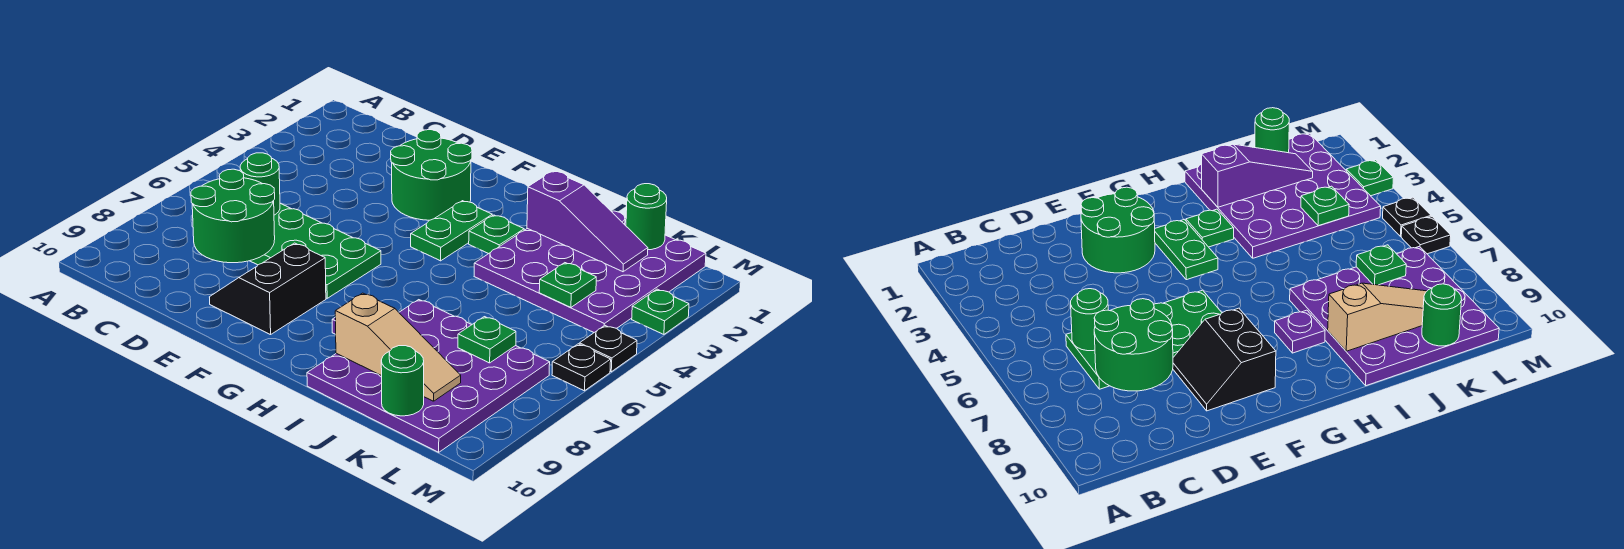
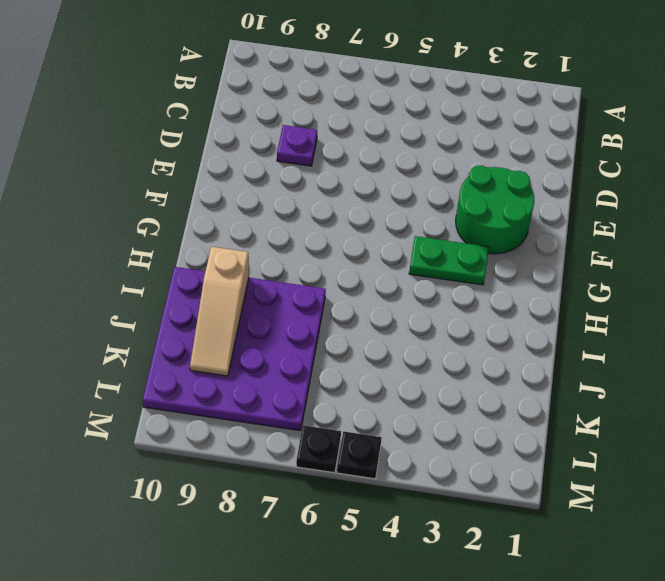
purple 1x1 plate [277,125,317,166] -> purple 1x1 plate moved to [1275,310,1325,353]
none -> green 2x4 plate [250,203,381,298]
none -> black 2x2 slope [210,243,326,335]
none -> green 1x1 plate [469,215,524,254]

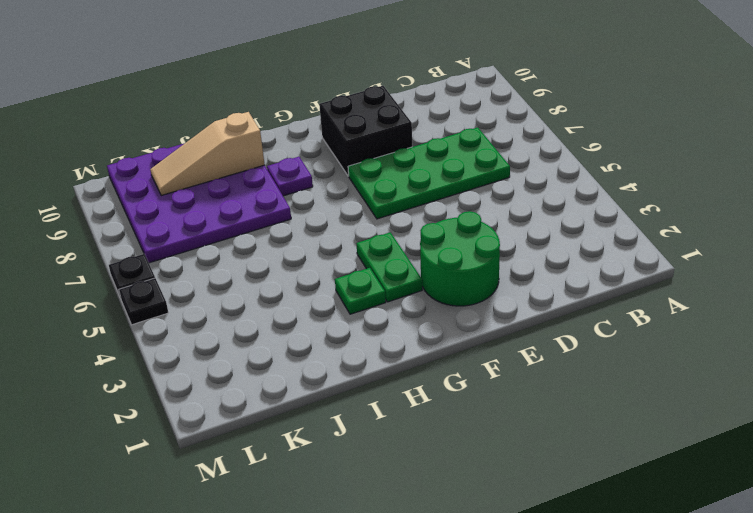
black 2x2 brick [319,86,412,176] -> black 2x2 slope [210,243,326,335]
none -> purple 4x4 plate [474,211,706,332]
none -> green 1x1 plate [632,289,689,334]
none -> green 1x1 round brick [240,153,280,215]

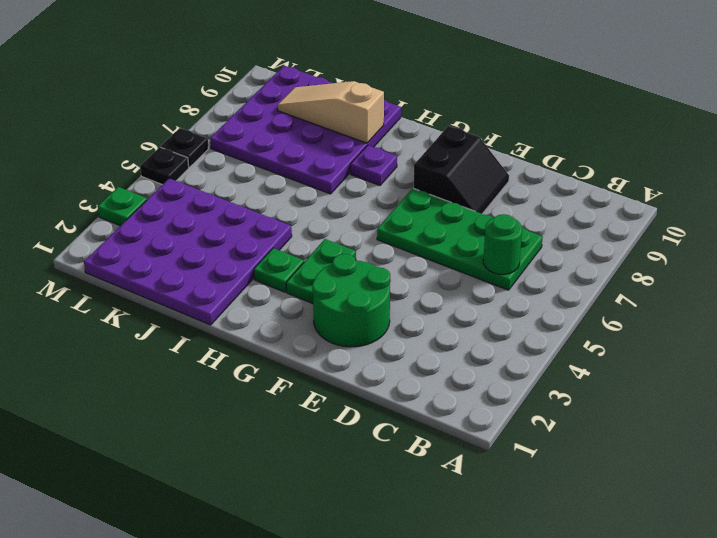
none -> green 2x2 round brick [191,169,275,263]
none -> purple 1x3 slope [527,171,648,272]
none -> green 1x1 round brick [626,184,667,250]

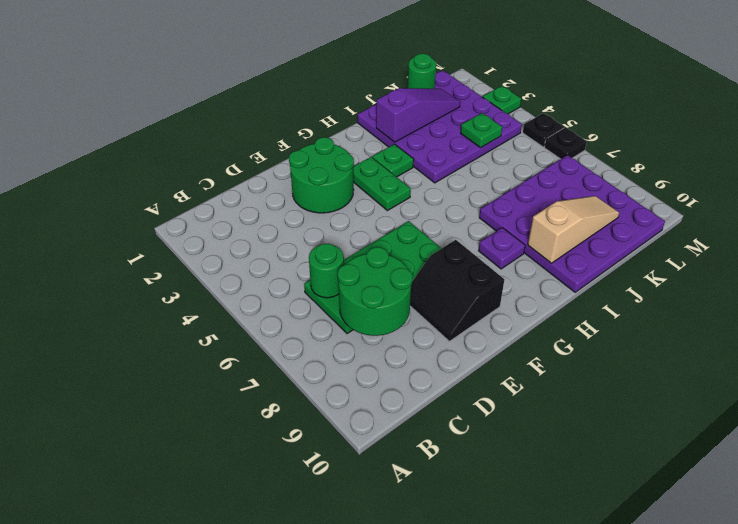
none -> green 1x1 plate [458,317,516,363]
none -> green 1x1 round brick [381,346,424,416]

